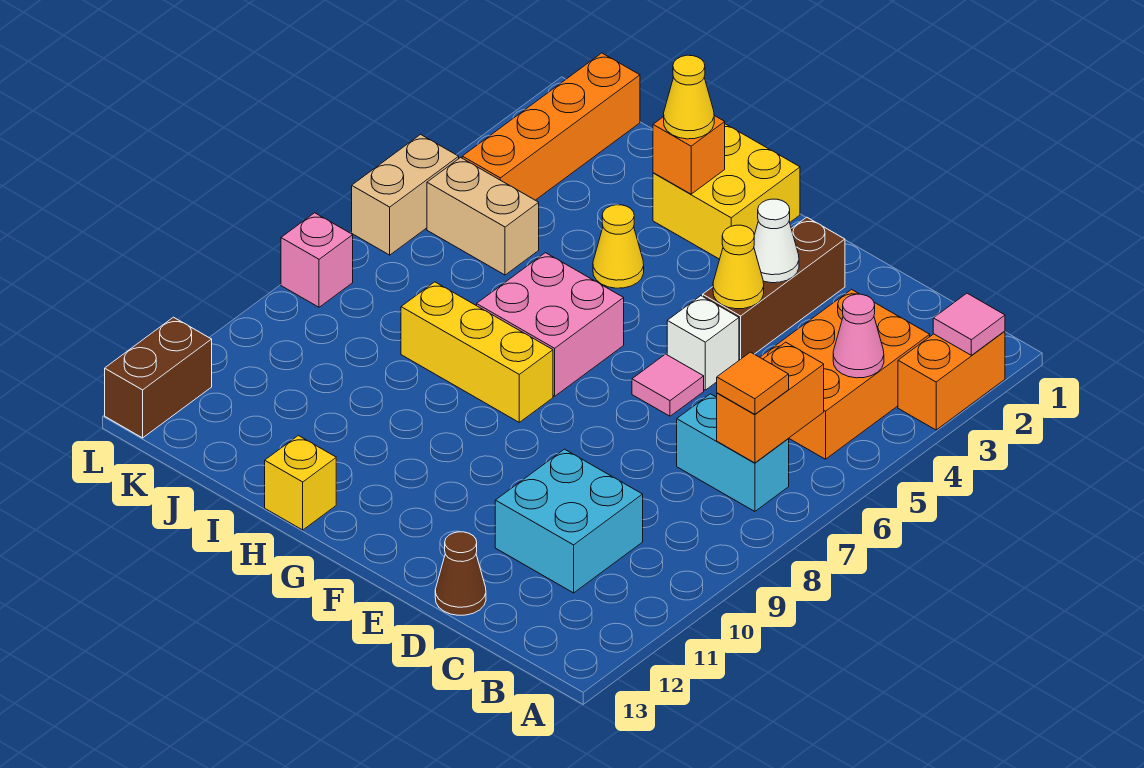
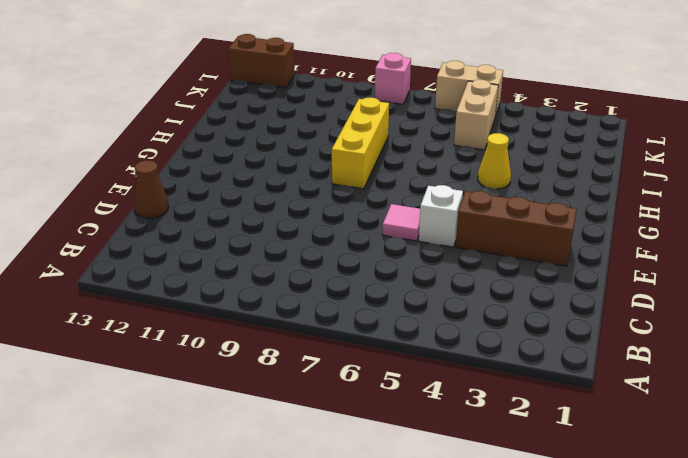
none -> orange 1x2 brick [898,331,1005,430]
none -> orange 2x3 brick [760,289,930,459]
none -> cyan 1x2 brick [677,394,789,511]

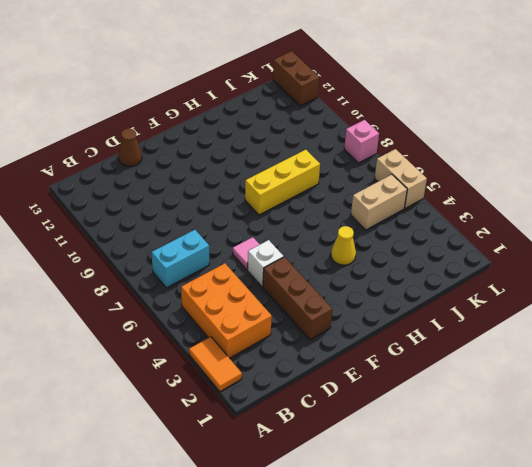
orange 1x2 tile [189,337,242,392] -> orange 1x2 brick [898,331,1005,430]
none -> cyan 2x2 brick [495,449,643,593]
none -> yellow 2x2 brick [653,124,800,259]
none -> pink 2x2 brick [477,253,624,396]

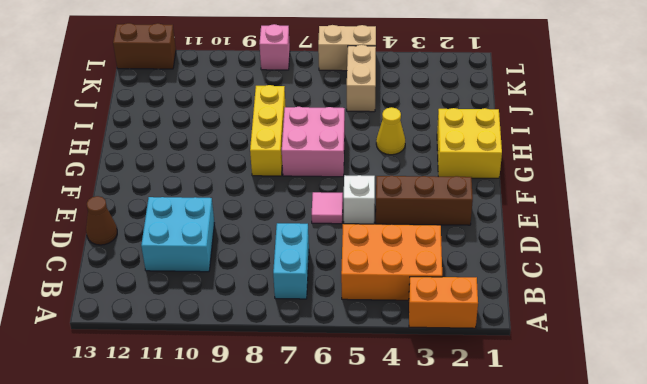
none -> yellow 1x1 brick [265,435,336,530]
none -> orange 1x4 brick [462,53,640,200]
none -> pink 1x1 tile [933,293,1005,355]

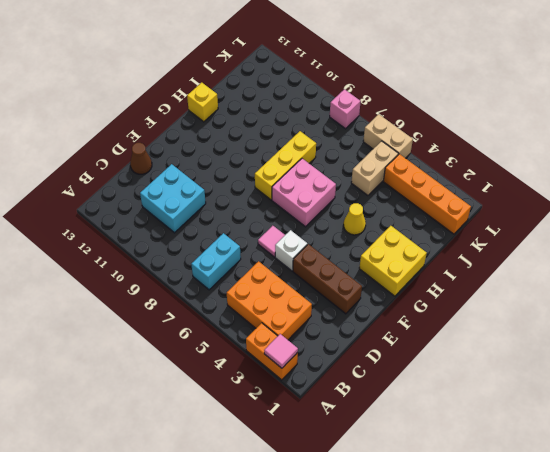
none -> brown 1x2 brick [105,317,212,438]
none -> pink 1x1 cone [833,294,884,378]
none -> orange 1x2 brick [717,342,824,463]

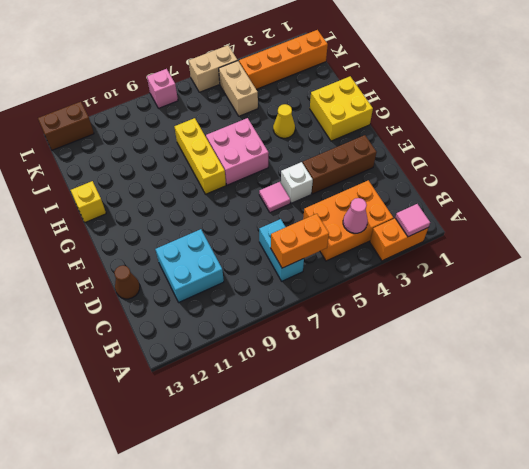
none -> white 1x1 cone [754,199,799,283]
none -> yellow 1x1 cone [713,225,764,309]
none -> orange 1x1 brick [653,116,725,194]

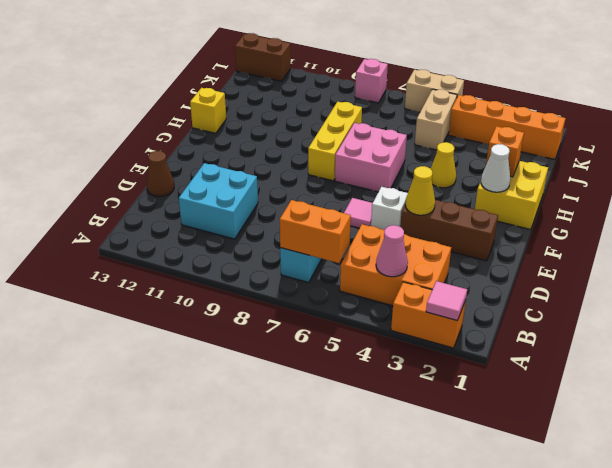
white 1x1 cone [481,144,510,192] -> white 1x1 cone moved to [754,199,799,283]
none -> orange 1x1 tile [717,352,789,414]
none -> yellow 1x1 cone [664,55,714,139]

